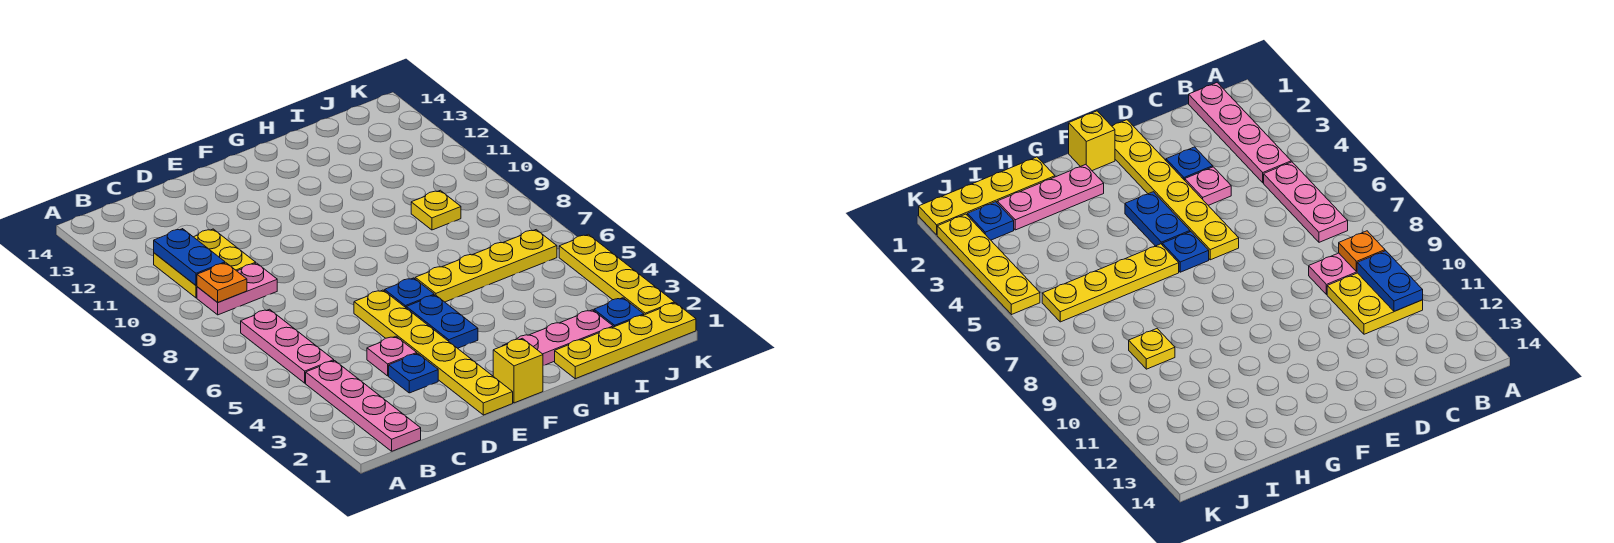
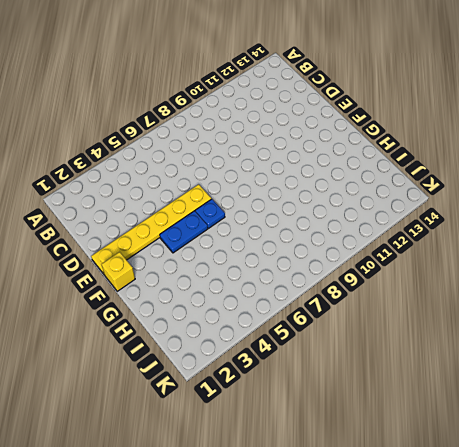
none -> pink 1x4 plate [306,361,421,451]
none -> pink 1x3 plate [241,309,334,383]
none -> pink 1x2 plate [197,263,277,315]

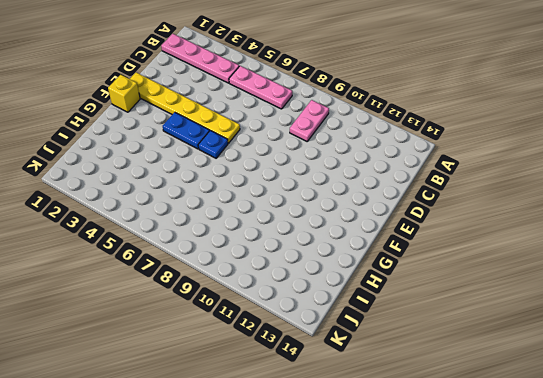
none -> yellow 2x2 plate [154,229,256,298]
none -> blue 1x1 plate [389,353,438,393]
none -> pink 1x1 plate [367,336,417,376]

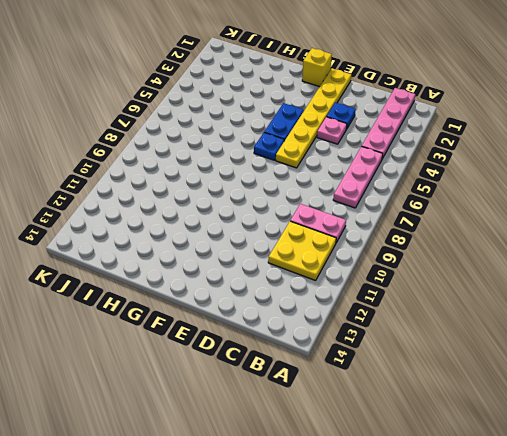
none -> pink 1x3 plate [503,310,613,365]
none -> yellow 1x4 plate [415,230,557,302]
none -> yellow 1x4 plate [555,303,696,379]

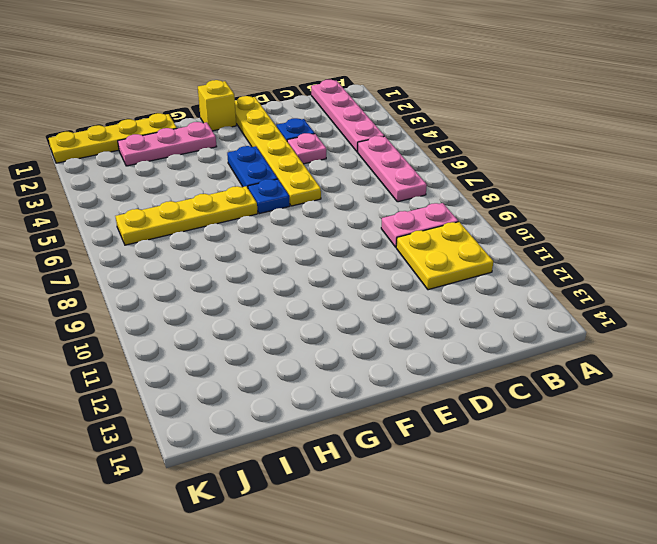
none -> yellow 1x1 plate [411,190,461,230]
none -> blue 1x1 plate [594,298,644,327]
none -> yellow 1x4 plate [559,234,674,315]

